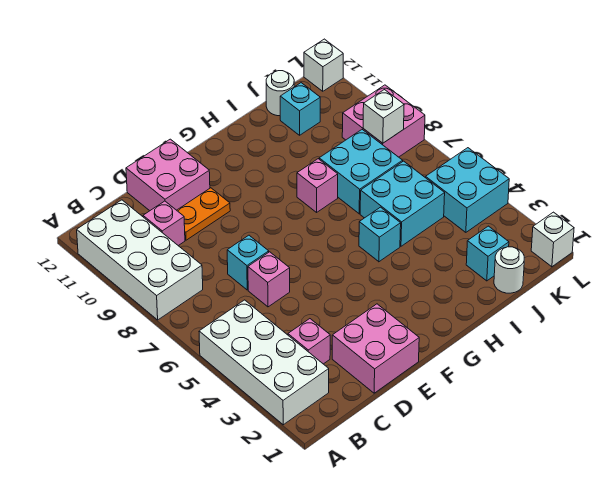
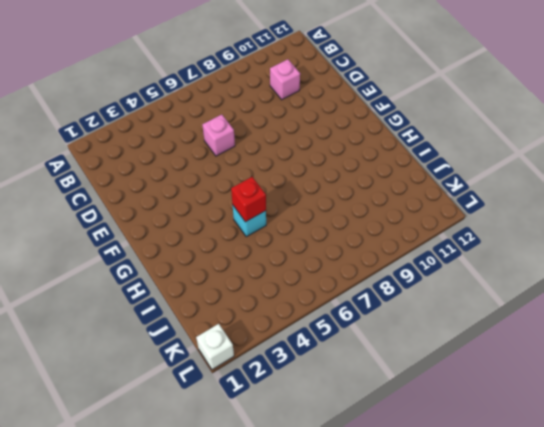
red 1x1 brick [231,177,266,222] -> none
none -> white 2x4 brick [199,300,329,425]
none -> white 2x4 brick [77,200,203,320]
none -> pink 1x1 brick [288,319,330,364]

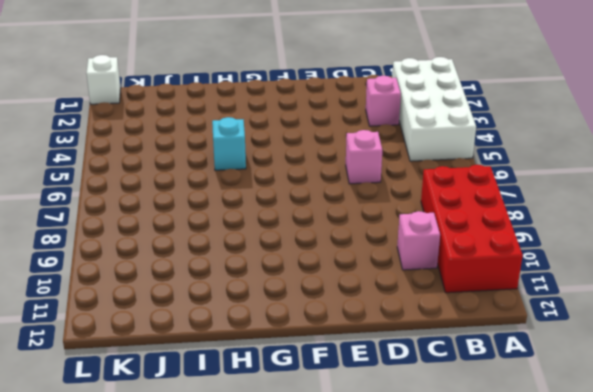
red 2x4 brick [421,165,523,293] -> white 2x4 brick [77,200,203,320]
none -> pink 2x2 brick [332,304,419,393]
none -> cyan 1x1 brick [227,235,269,290]
none -> orange 1x2 plate [177,188,230,240]

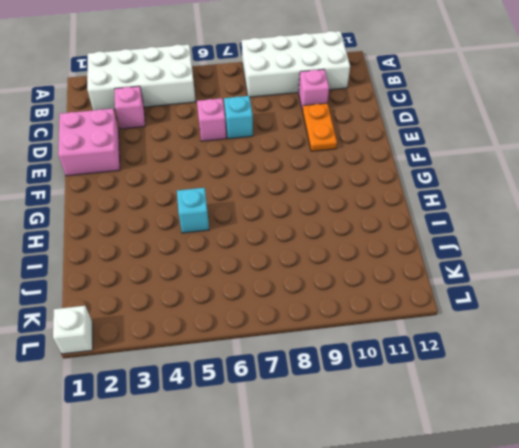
none -> pink 2x2 brick [126,139,210,211]
none -> pink 1x1 brick [297,159,338,212]
none -> cyan 2x2 brick [360,161,445,246]

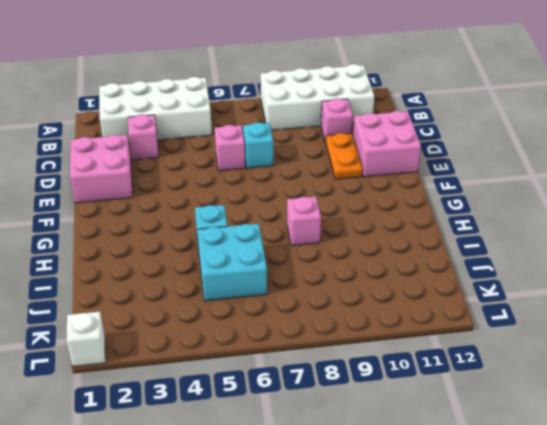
none -> cyan 2x2 brick [319,130,403,214]
none -> white 1x1 round brick [494,247,524,293]
none -> cyan 1x1 brick [466,226,509,281]

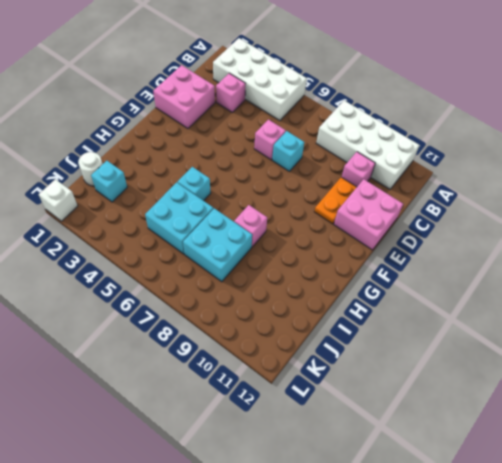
none -> cyan 1x1 brick [280,83,320,135]
none -> white 1x1 round brick [266,71,294,116]
none -> cyan 2x2 brick [426,148,509,232]

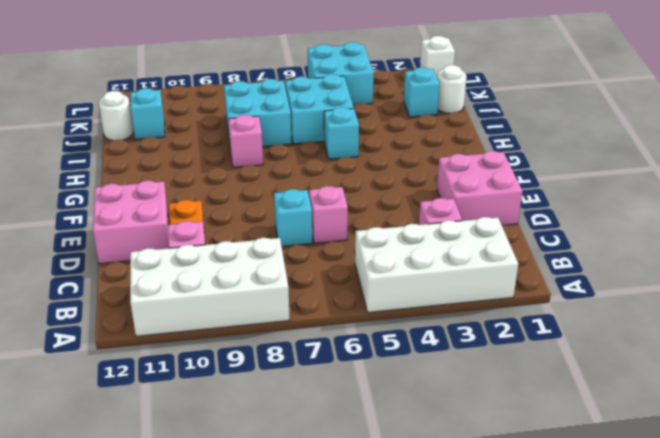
none -> pink 2x2 brick [342,85,425,157]
none -> white 1x1 brick [304,39,343,91]
none -> white 1x1 brick [363,90,404,143]

